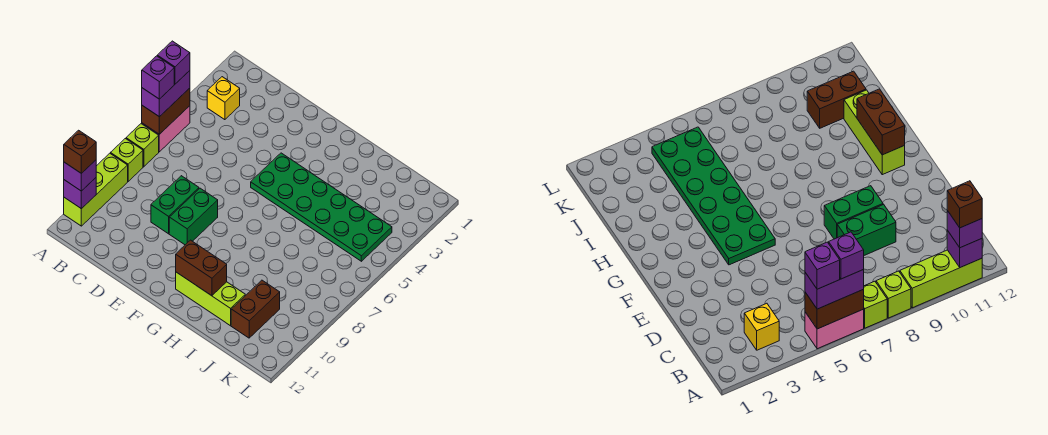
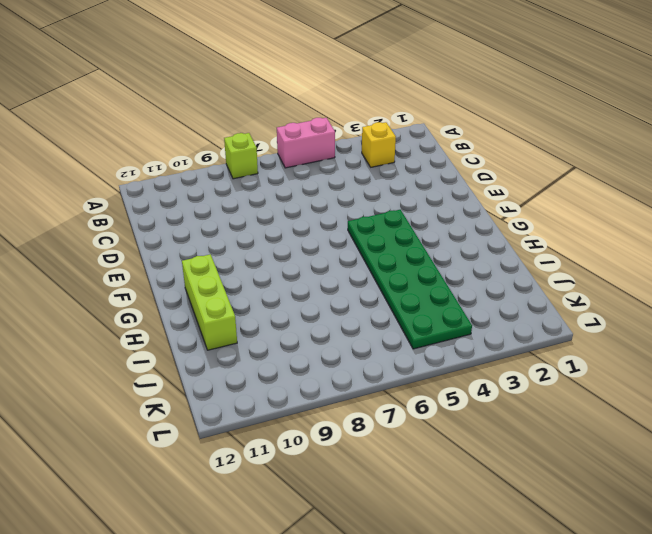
none -> lime 1x1 brick [126,124,159,167]
none -> lime 1x3 brick [64,153,128,226]
none -> green 1x2 brick [151,176,199,234]

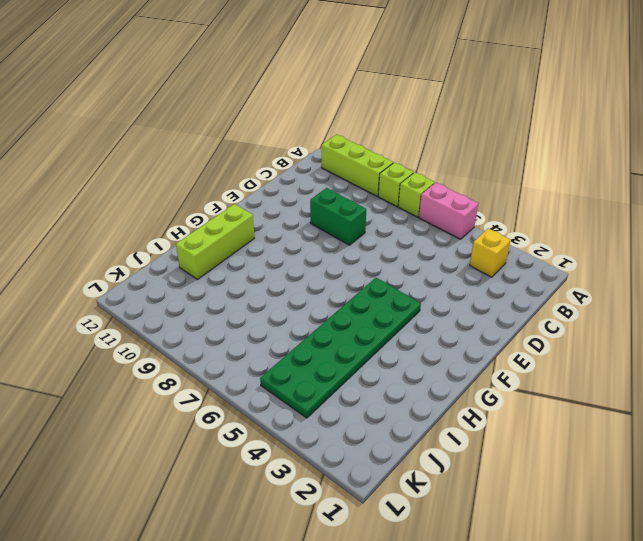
none -> green 1x2 brick [169,188,218,245]
none -> brown 1x2 brick [231,280,280,338]
none -> brown 1x2 brick [142,88,190,134]

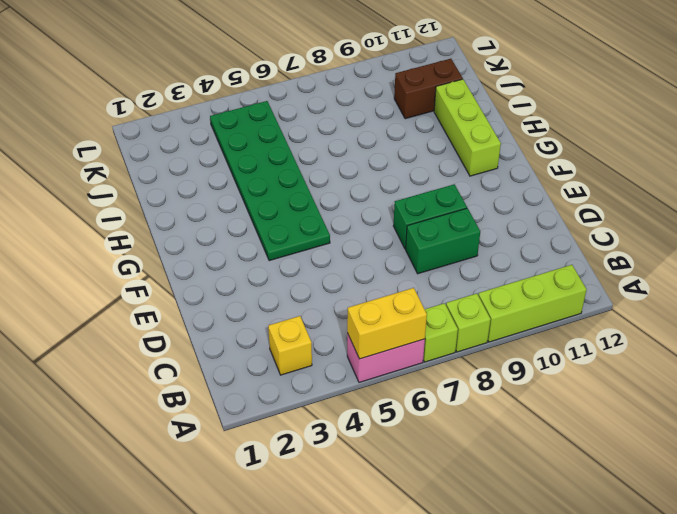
yellow 1x2 brick [347,288,427,359] -> brown 1x2 brick [142,88,190,134]
none -> purple 1x1 brick [64,178,96,209]
none -> brown 1x2 brick [176,240,227,296]
none -> purple 1x2 brick [142,71,190,117]

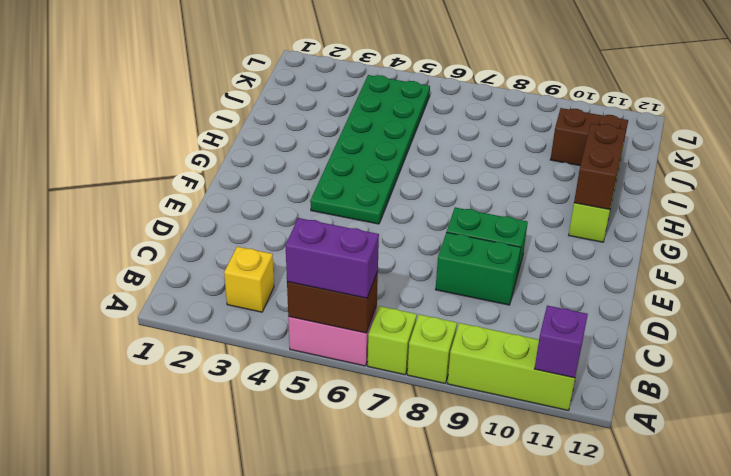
none -> purple 1x1 brick [64,160,96,191]
none -> purple 1x1 brick [157,41,190,84]
none -> purple 1x1 brick [142,56,174,99]

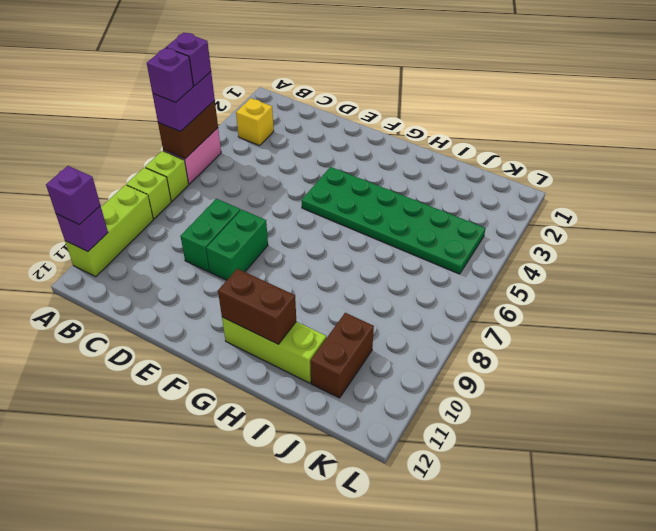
none -> brown 1x1 brick [64,130,96,174]

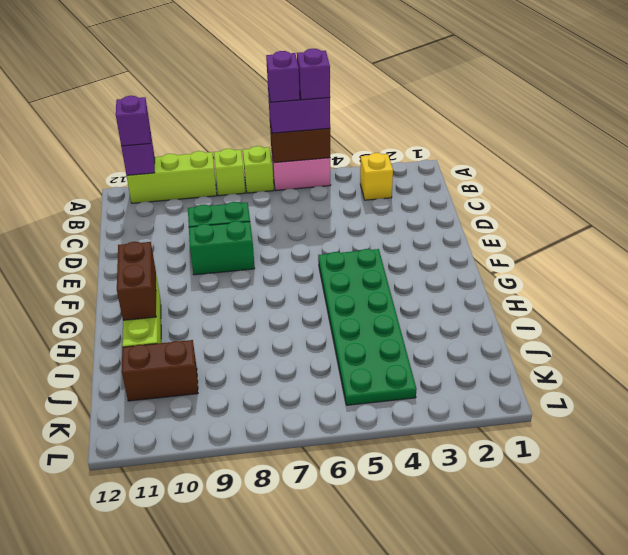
none -> brown 1x1 brick [64,130,96,174]

